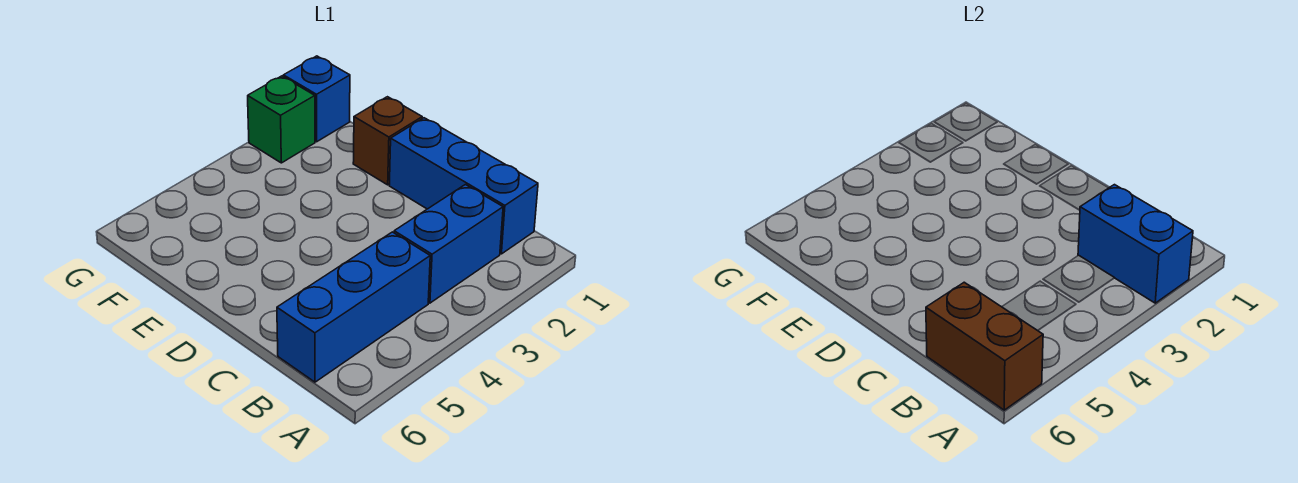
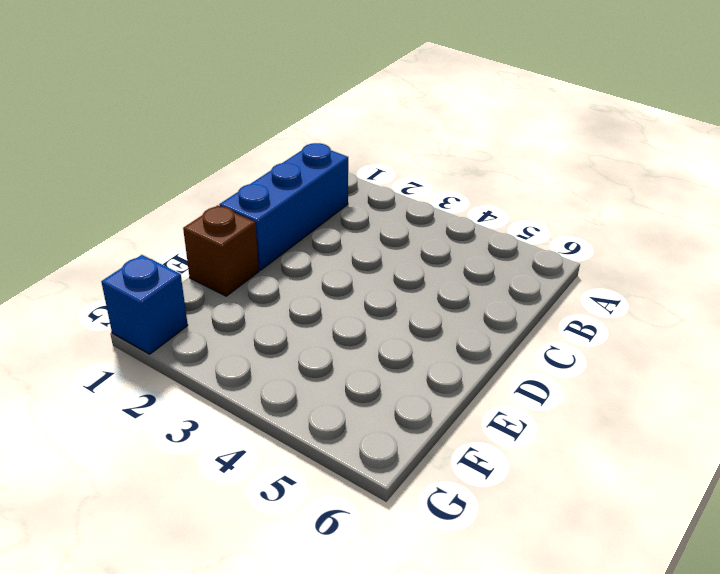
none -> blue 1x2 brick [394,185,503,303]
none -> blue 1x3 brick [277,232,430,382]

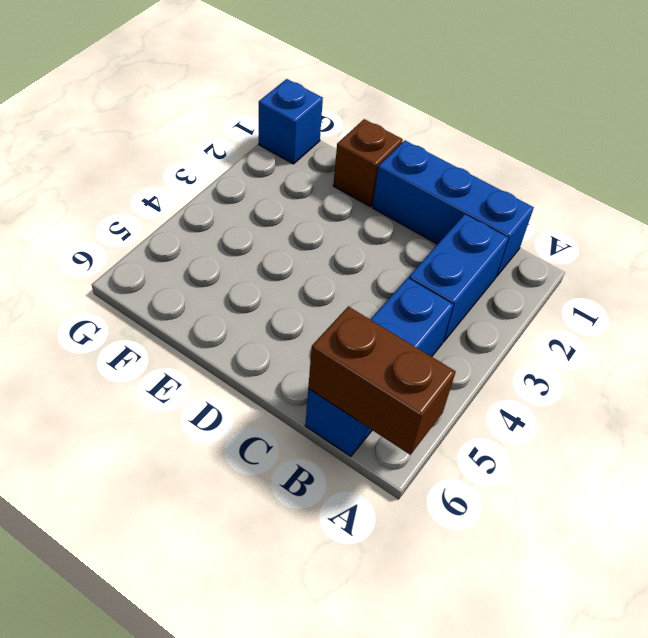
none -> green 1x1 brick [248,76,315,163]
none -> blue 1x2 brick [1078,185,1193,303]

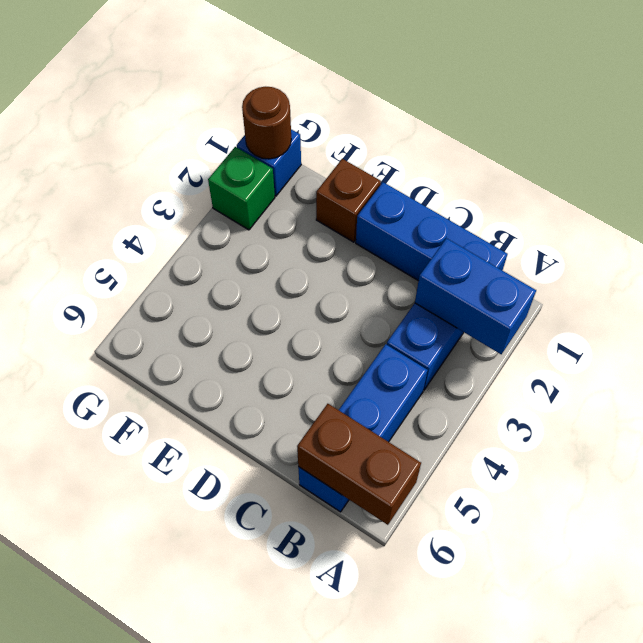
brown 1x1 round brick [242,87,291,159] -> none

